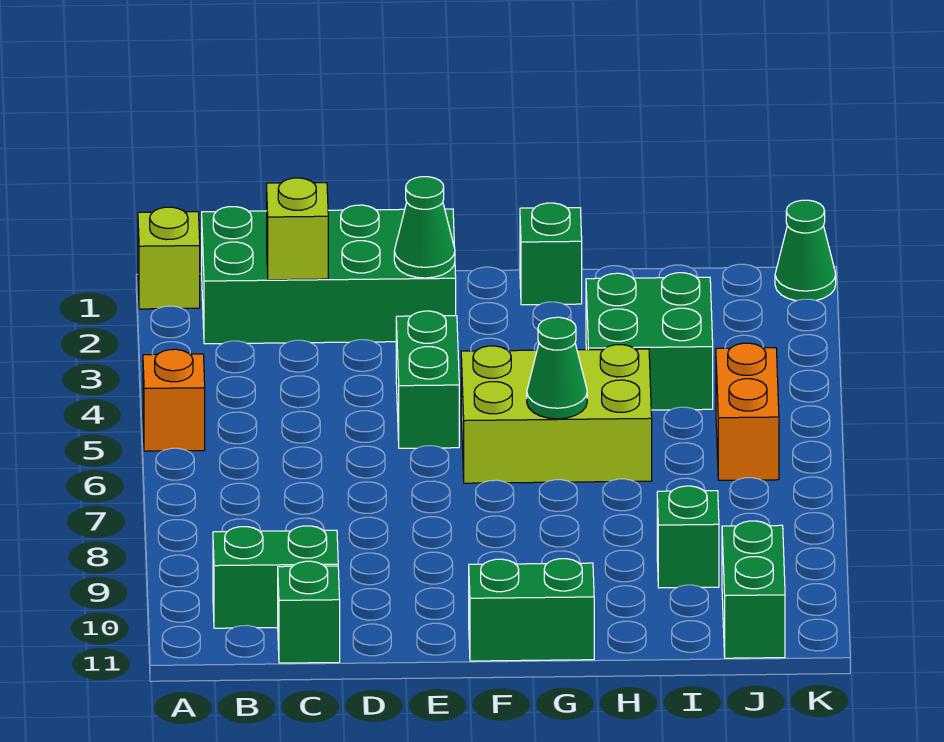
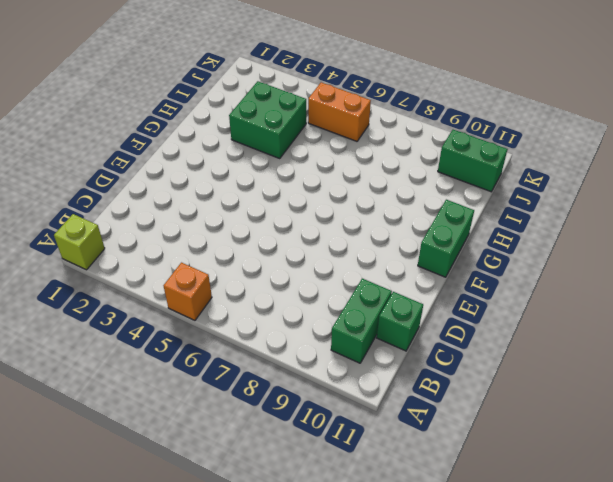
none -> green 2x4 brick [202,205,456,344]
none -> green 1x2 brick [396,311,459,448]
none -> lime 2x3 brick [461,345,652,483]

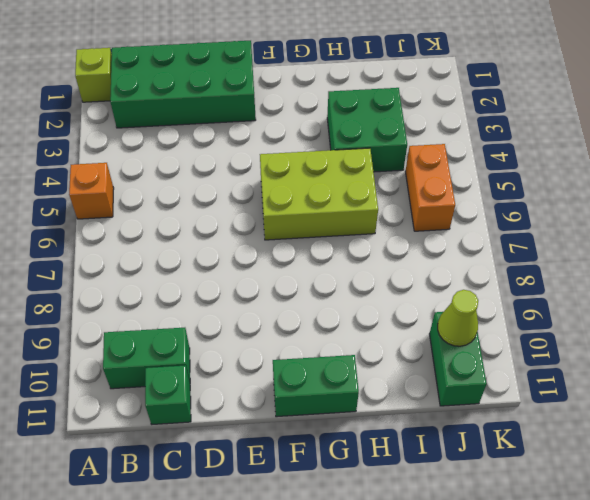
lime 1x1 cone [438,290,478,346] -> none
none -> green 1x2 brick [396,311,459,448]
none -> green 1x1 brick [520,203,582,305]
none -> green 1x1 brick [657,486,719,588]

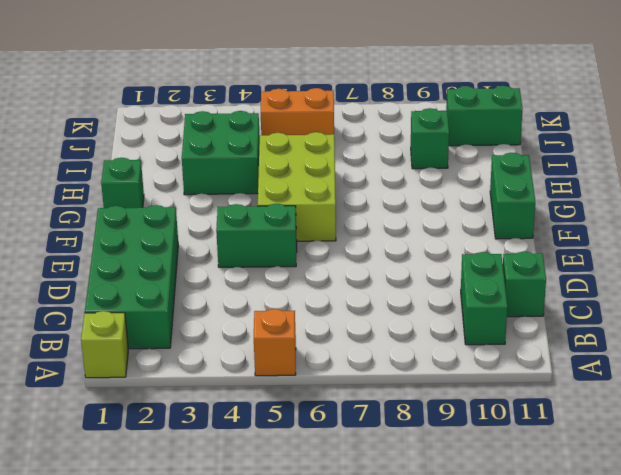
none -> green 1x1 cone [775,200,836,301]
none -> lime 1x1 brick [267,178,328,280]
none -> green 1x1 cone [394,177,455,278]

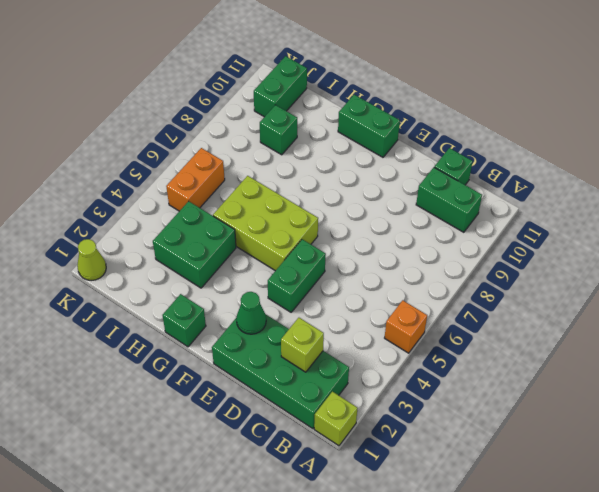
lime 1x1 cone [77,239,106,281] -> green 1x1 cone [775,200,836,301]
none -> green 1x1 cone [527,317,587,419]

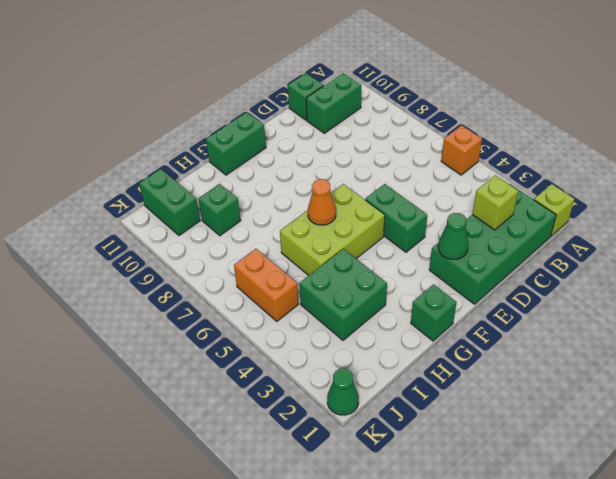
orange 1x1 cone [308,179,336,225] -> green 1x1 cone [527,317,587,419]

